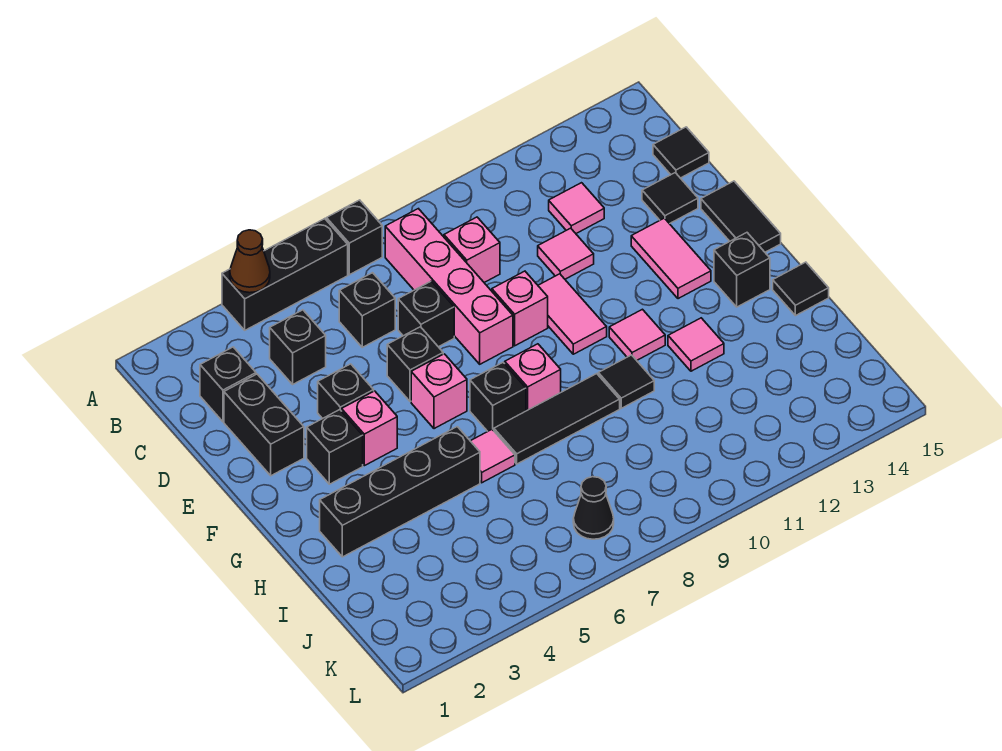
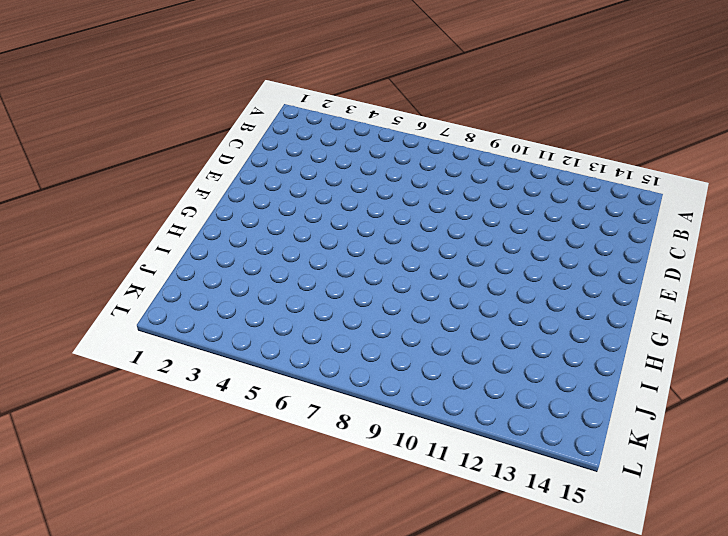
none -> black 1x3 brick [222,219,348,330]
none -> black 1x1 brick [326,200,382,275]
none -> pink 1x4 brick [385,209,513,364]
none -> black 1x1 brick [200,347,256,422]

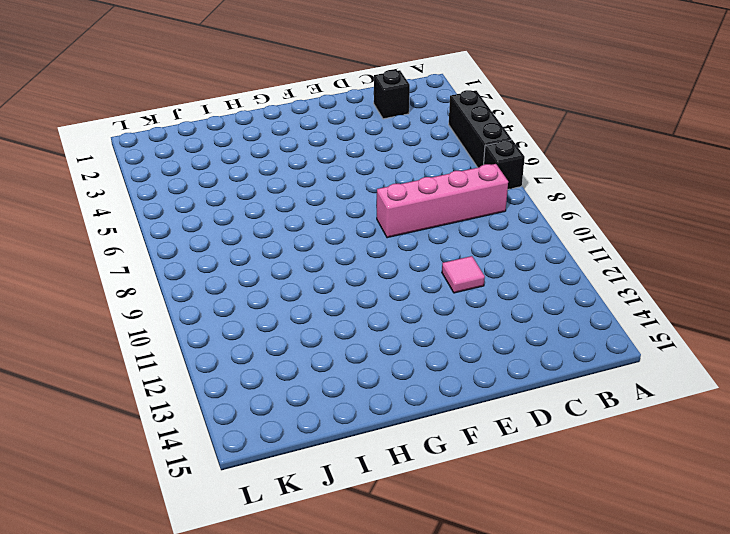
none -> black 1x1 brick [270,310,326,384]
none -> black 1x1 brick [339,273,395,347]
none -> pink 1x1 brick [444,217,500,283]
none -> pink 1x1 tile [549,183,604,233]

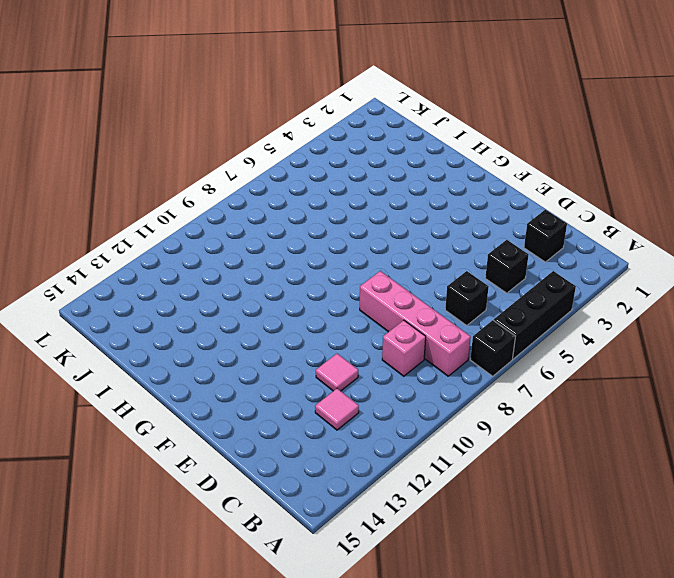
none -> black 1x1 tile [653,127,709,178]
none -> black 1x2 brick [224,374,304,476]
none -> black 1x1 brick [398,281,454,347]
none -> black 1x1 tile [642,173,698,224]

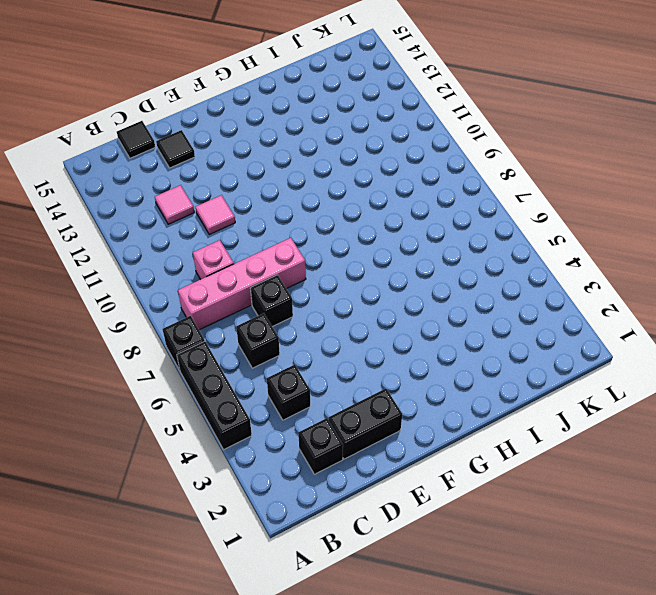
none -> black 1x1 brick [318,364,374,419]
none -> black 1x1 brick [387,327,443,402]
none -> pink 1x1 brick [492,271,548,346]
none -> pink 1x2 tile [538,274,607,354]

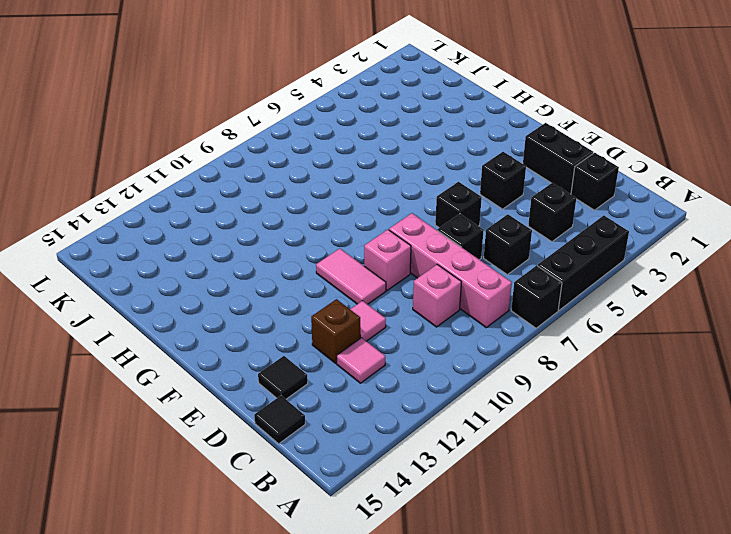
brown 1x1 brick [311,299,360,363] -> none
none -> pink 1x2 tile [631,218,711,299]
none -> black 1x2 tile [701,181,781,252]
none -> black 1x1 brick [307,410,363,484]
none -> pink 1x1 brick [342,391,397,466]

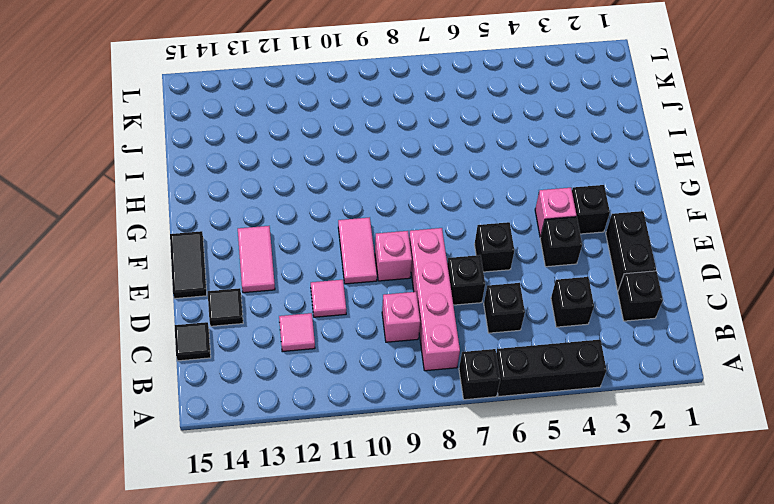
none -> pink 1x1 brick [411,354,467,429]
none -> black 1x1 brick [470,363,526,431]
none -> pink 1x1 brick [505,344,561,411]
none -> pink 1x1 tile [609,309,665,360]

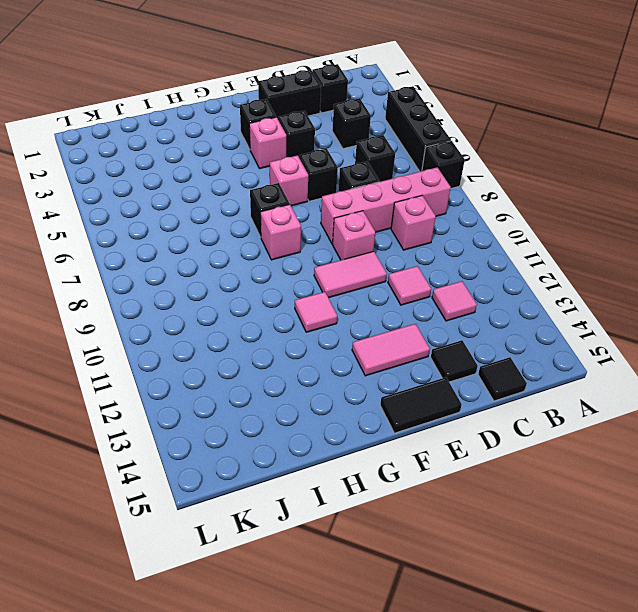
none -> black 1x1 brick [714,233,770,307]
none -> black 1x4 brick [320,427,480,557]
none -> pink 1x1 tile [471,429,515,483]
none -> black 1x3 tile [494,374,620,464]

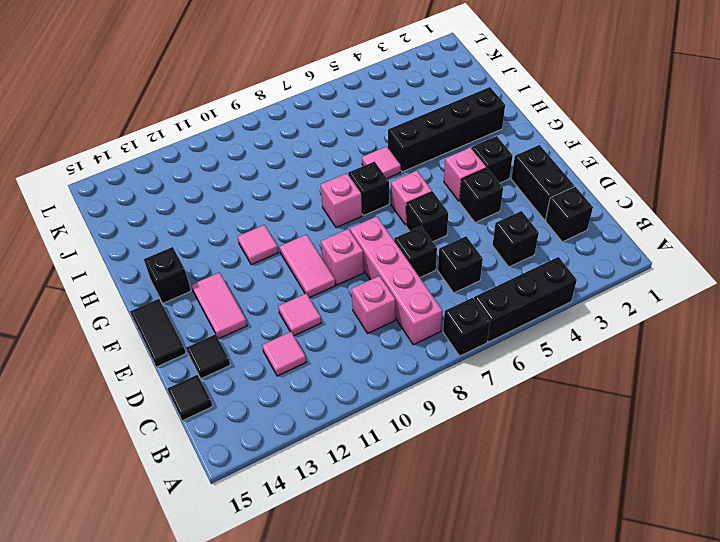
none -> black 1x3 tile [494,374,620,464]
none -> black 1x1 tile [598,355,654,408]
none -> pink 1x1 tile [668,318,724,371]
none -> black 1x1 tile [773,262,829,316]

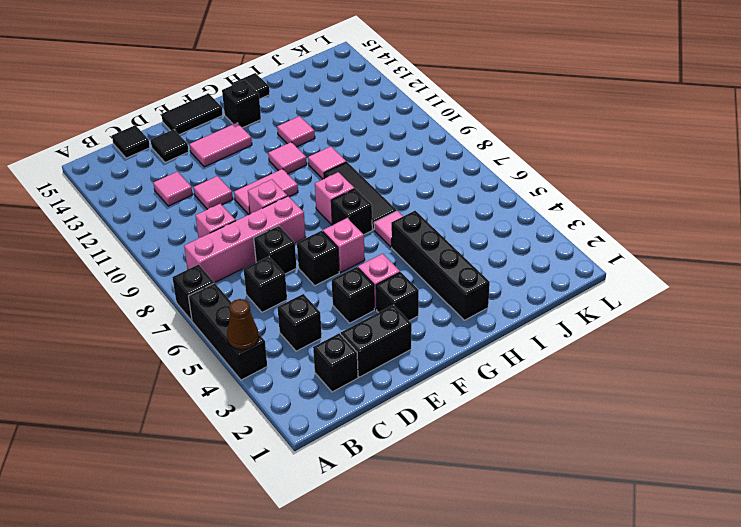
pink 1x1 tile [308,146,346,179] -> black 1x1 tile [598,355,654,408]
none -> black 1x1 cone [573,477,614,539]

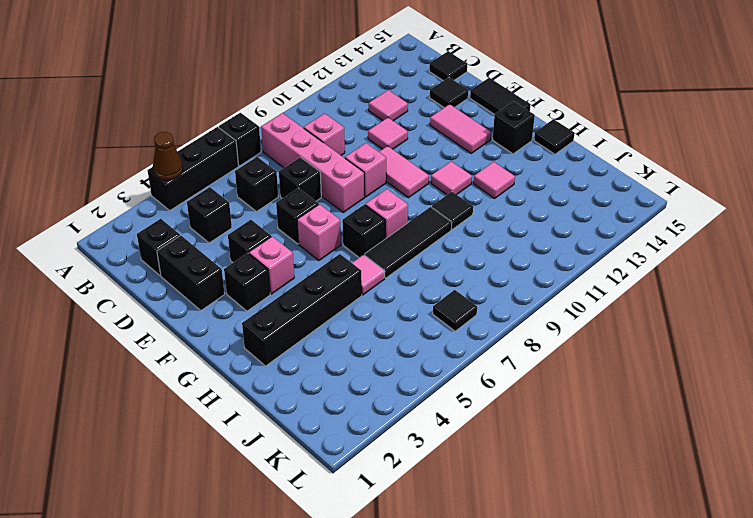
black 1x1 tile [433,290,477,331] -> black 1x1 cone [573,477,614,539]

